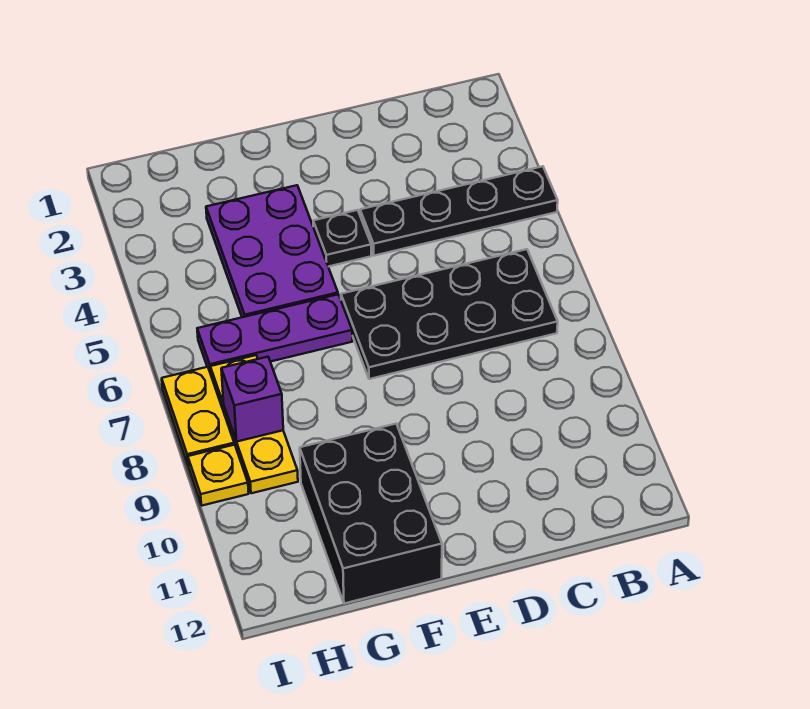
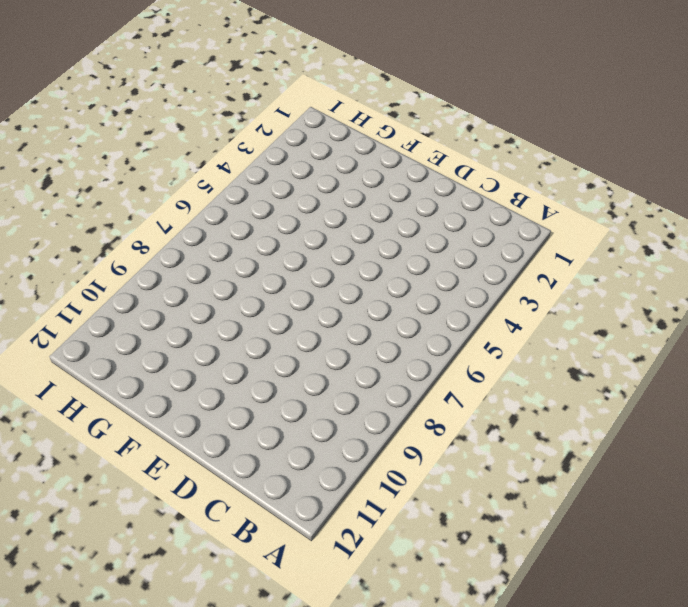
none -> black 1x4 plate [360,166,558,256]
none -> black 2x4 plate [341,249,558,379]

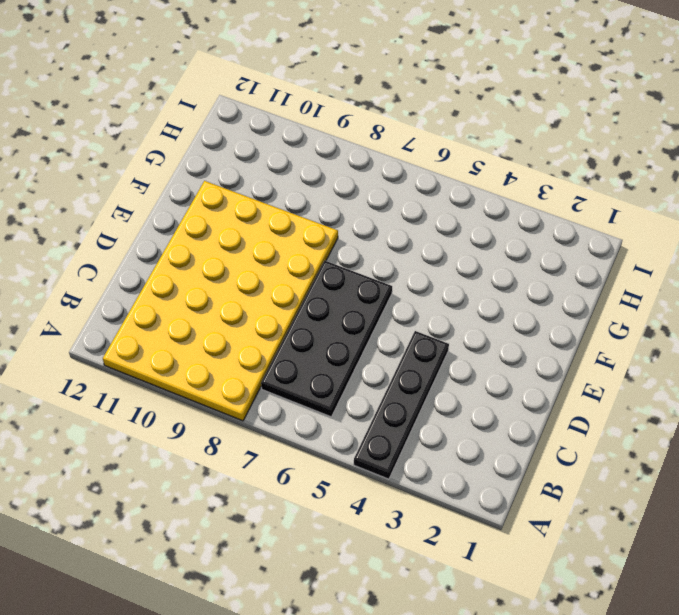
yellow 4x6 plate [103,181,338,421] -> black 2x3 brick [300,424,442,604]
none -> black 1x1 plate [313,210,371,267]
none -> purple 2x3 plate [206,185,338,317]

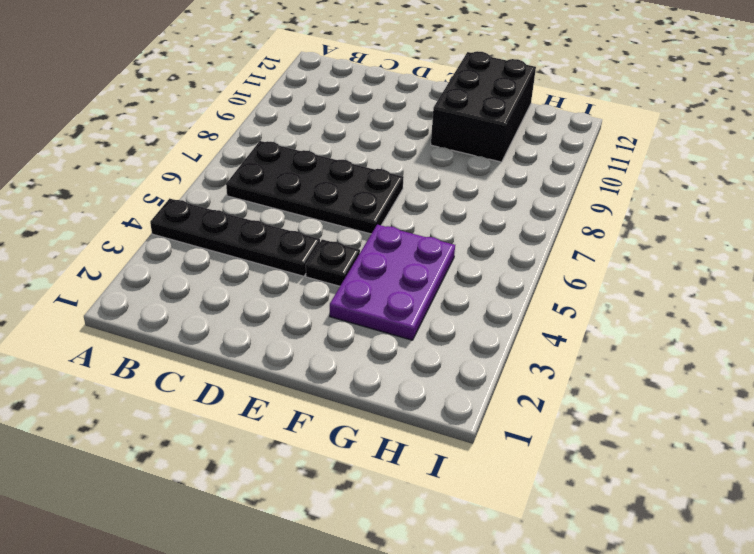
none -> purple 1x3 plate [197,294,352,374]
none -> yellow 1x3 plate [210,355,298,493]

